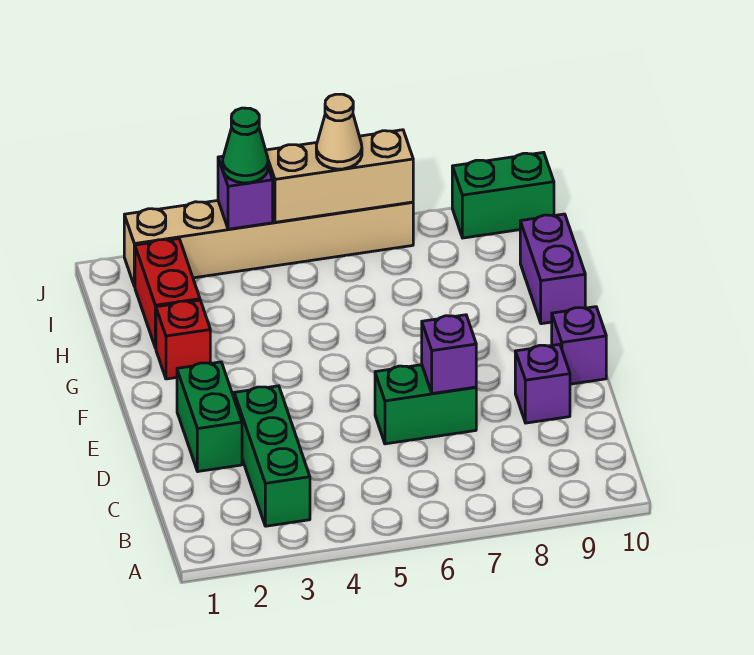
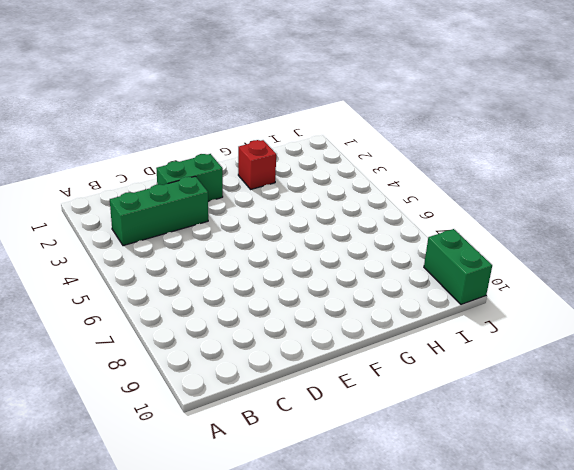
none -> green 1x2 brick [375,365,476,444]
none -> purple 1x1 brick [515,344,570,423]
none -> purple 1x1 brick [552,307,606,384]

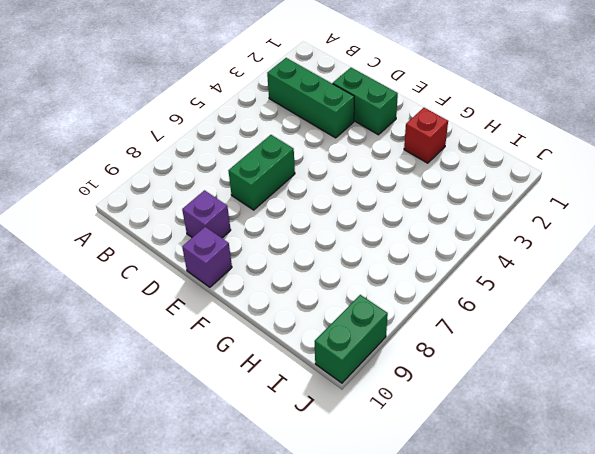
none -> purple 1x2 brick [520,214,585,324]
none -> red 1x2 brick [135,239,200,348]
none -> tan 1x6 brick [124,201,413,286]

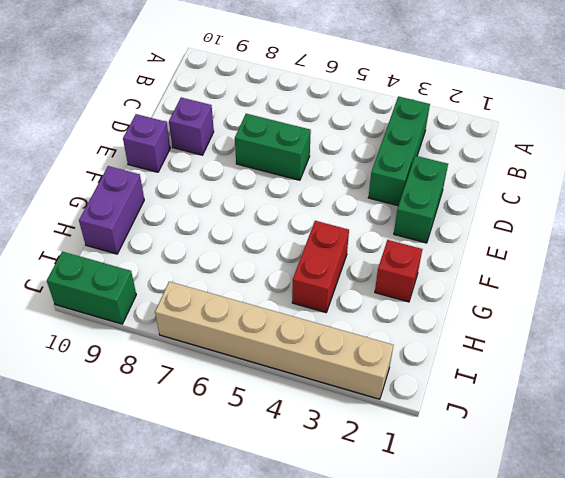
red 1x2 brick [292,221,349,312] -> red 1x2 brick moved to [135,239,200,348]
none -> purple 1x1 brick [422,315,476,394]
none -> purple 1x1 brick [218,156,273,229]
none -> tan 1x3 brick [266,130,413,222]

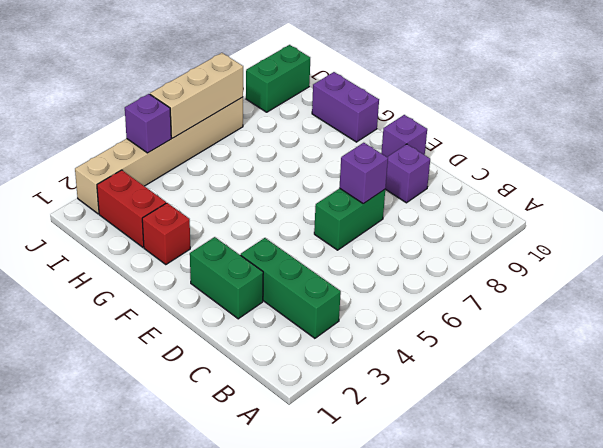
none -> green 1x1 cone [223,108,268,183]
none -> tan 1x1 cone [316,94,362,169]

